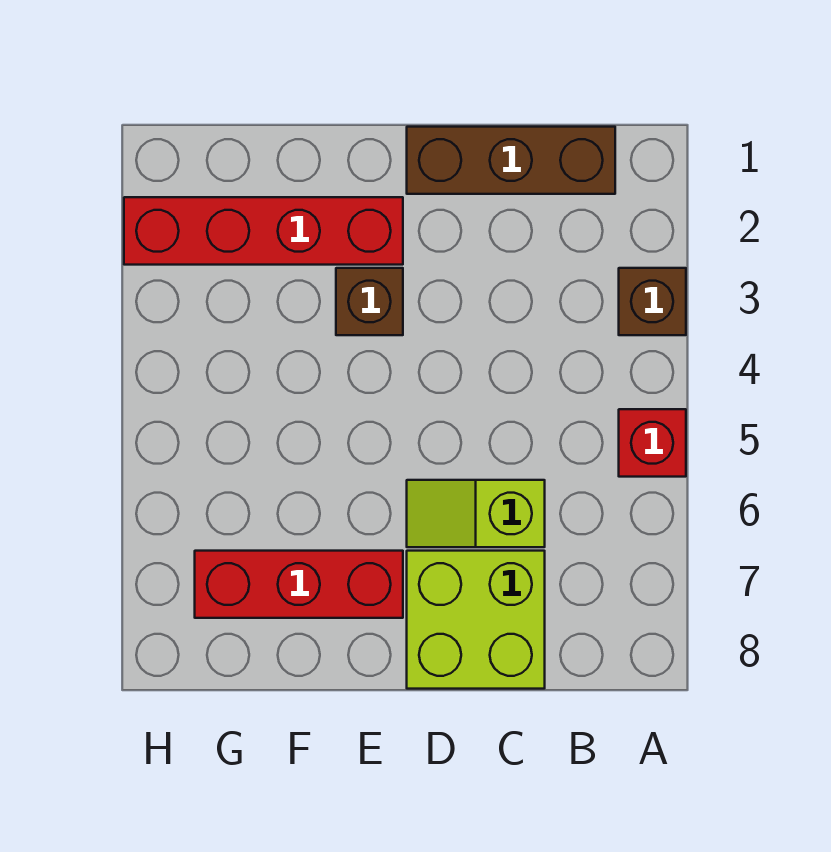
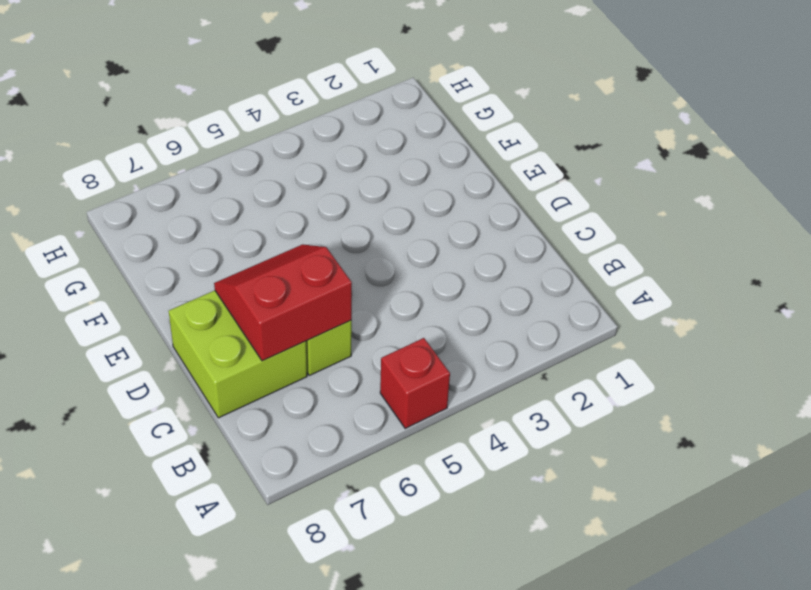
red 2x2 slope [214,244,352,361] -> none
none -> brown 1x1 brick [619,268,686,335]
none -> brown 1x3 brick [407,127,615,194]

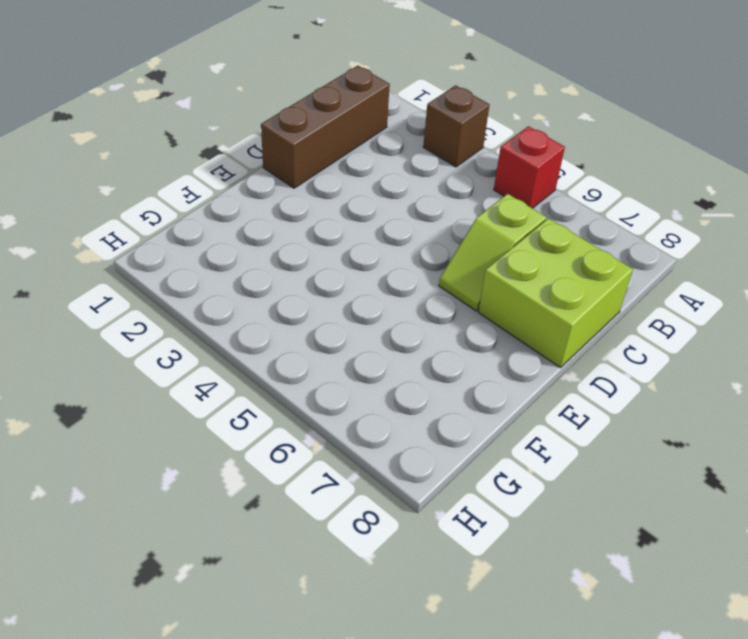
none -> red 1x4 brick [124,197,403,265]
none -> brown 1x1 brick [336,268,403,335]

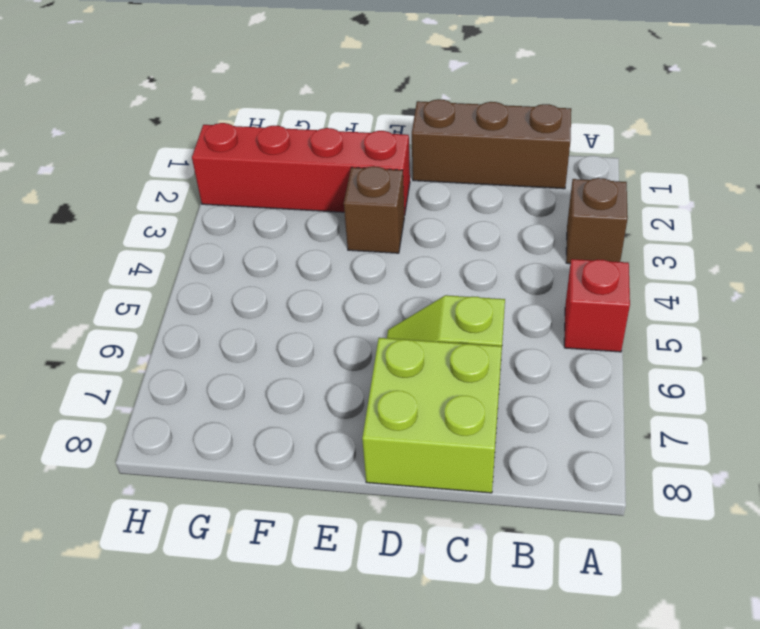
none -> red 1x3 brick [195,551,403,618]

